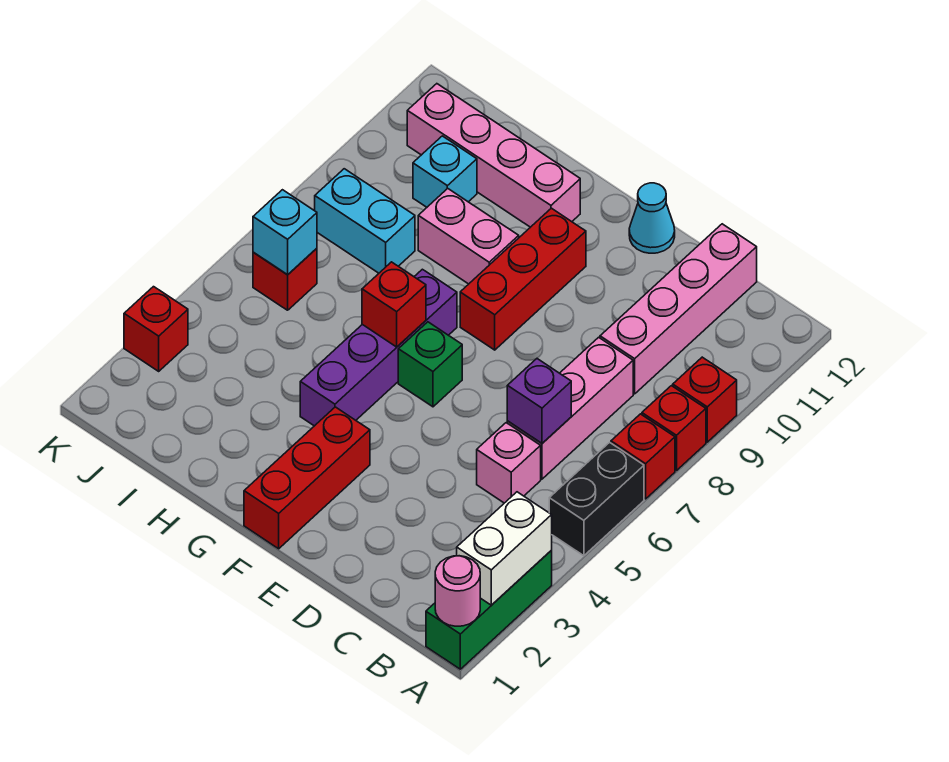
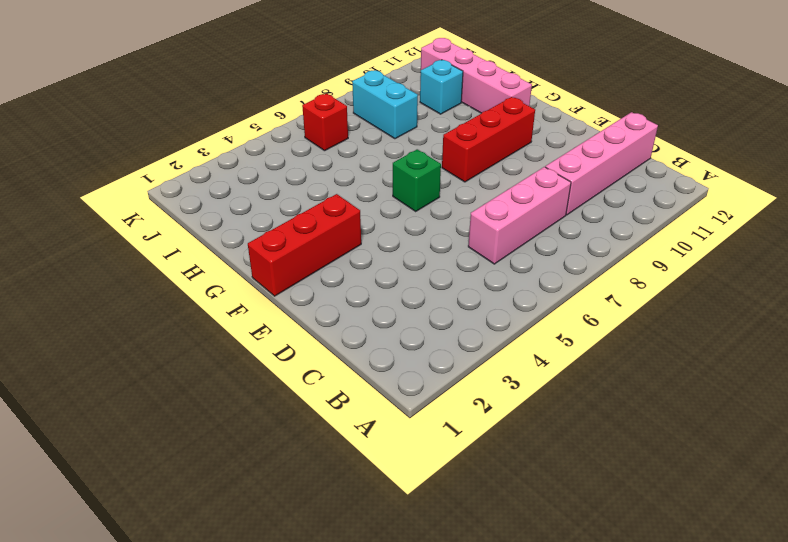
none -> green 1x3 brick [426,551,552,669]
none -> black 1x2 brick [549,442,644,556]
none -> red 1x1 brick [611,414,675,499]

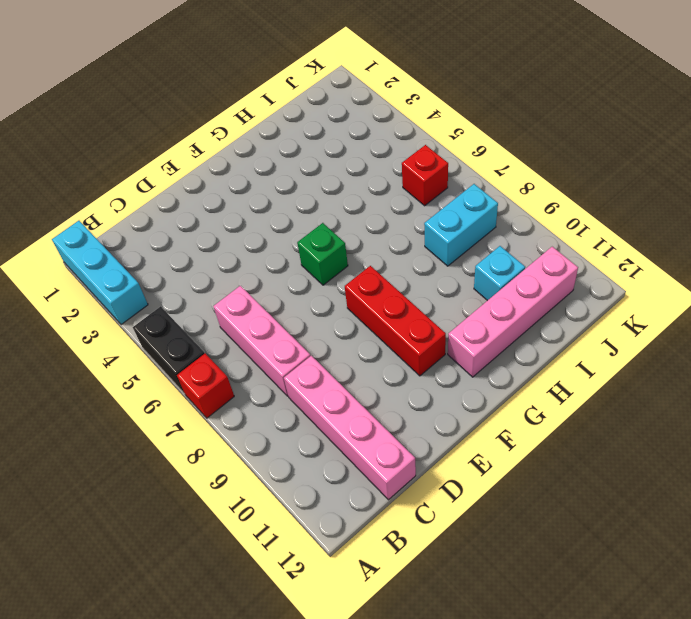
cyan 1x3 brick [52,221,148,325] -> green 1x3 brick [426,551,552,669]
none -> red 1x1 brick [642,386,706,471]
none -> red 1x1 brick [673,357,737,442]
none -> pink 1x1 brick [477,423,541,503]

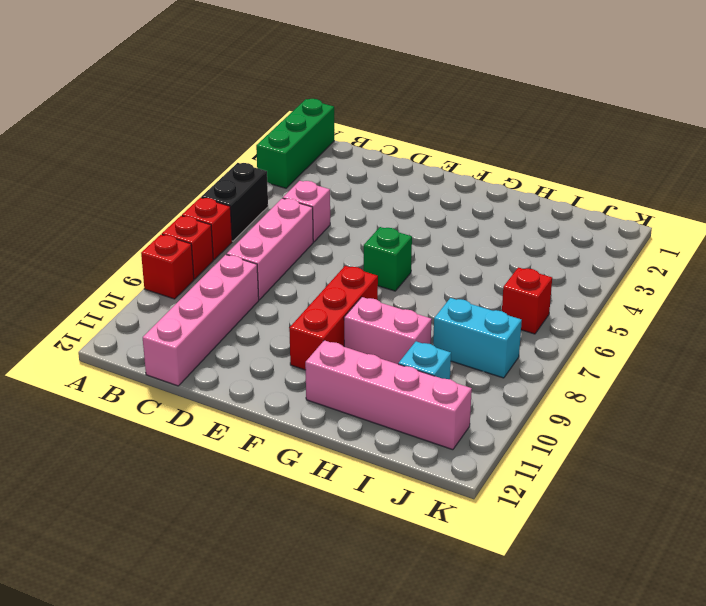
none -> cyan 1x1 cone [629,183,675,253]
none -> red 1x3 brick [244,407,370,549]
none -> purple 1x4 brick [300,269,457,426]

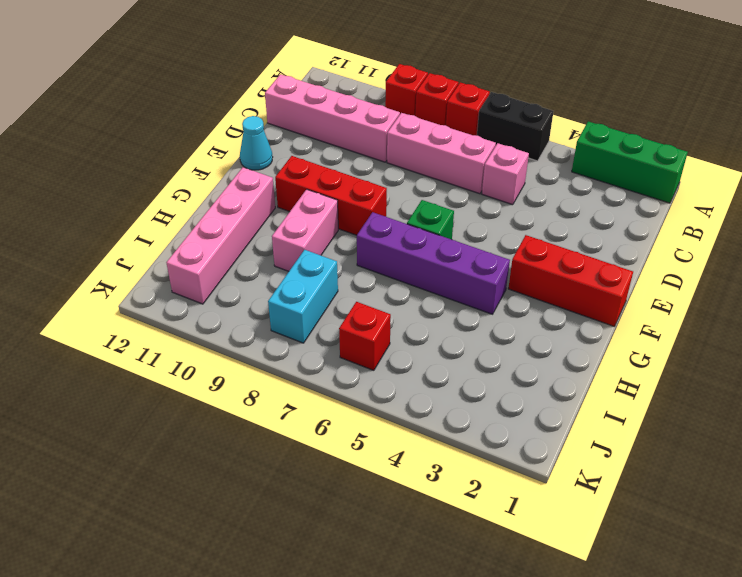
none -> cyan 1x1 brick [413,136,477,207]
none -> red 1x1 brick [124,287,188,371]
none -> pink 1x1 round brick [435,556,480,626]

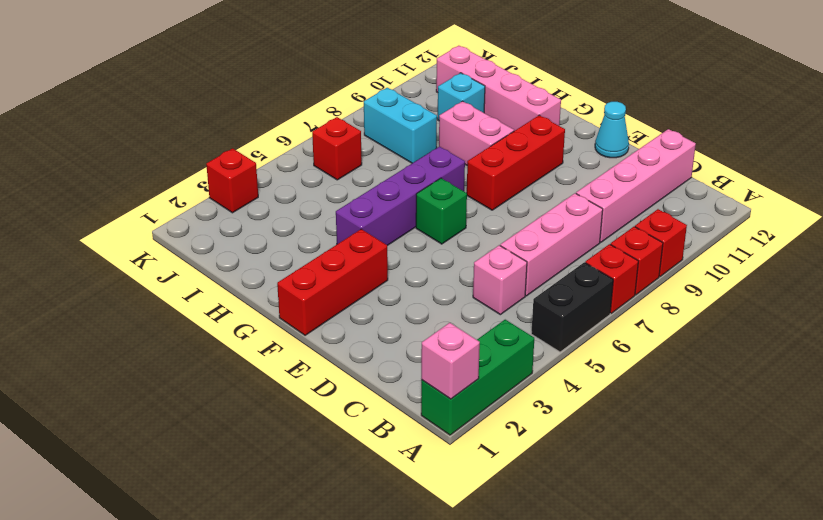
pink 1x1 brick [421,323,480,399] -> pink 1x1 round brick [435,556,480,626]
none -> white 1x2 brick [457,492,552,605]
none -> purple 1x1 brick [507,359,571,443]
none -> red 1x1 brick [362,262,426,347]

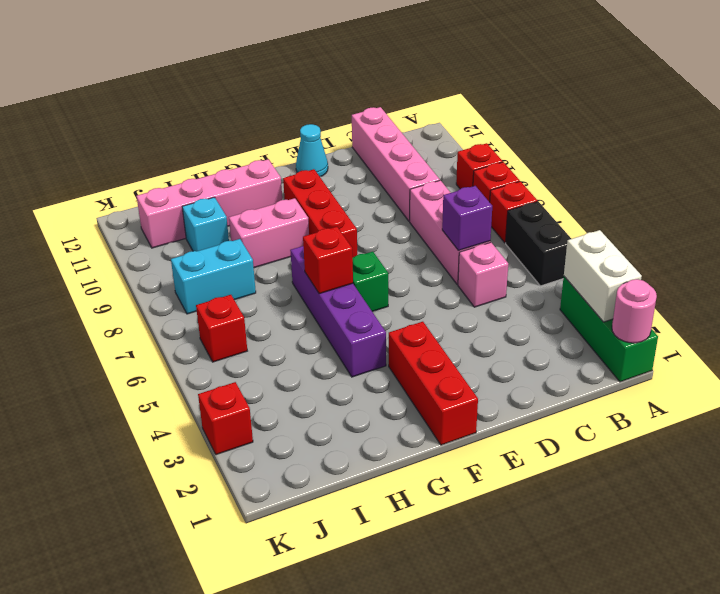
none -> cyan 1x1 brick [253,190,317,275]

